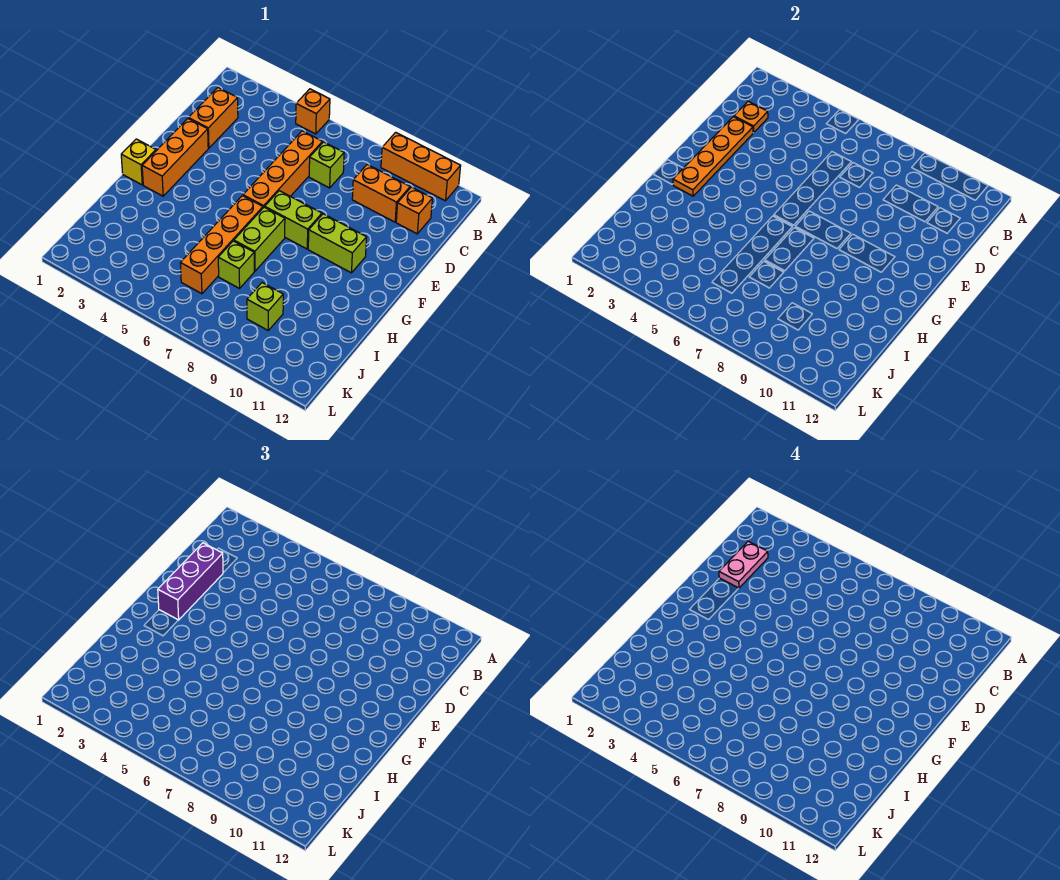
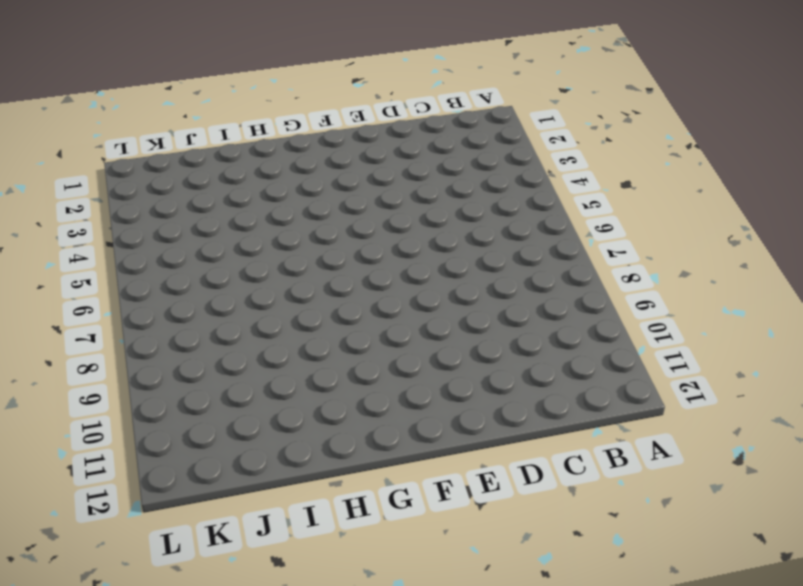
none -> orange 1x1 brick [296,89,330,134]
none -> orange 1x3 brick [381,132,461,201]
none -> orange 1x2 brick [189,88,238,148]

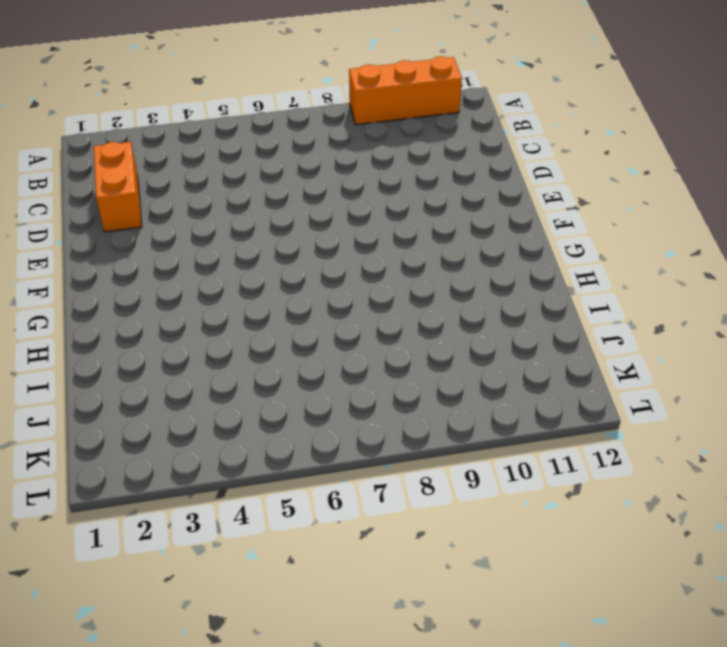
none -> orange 1x1 brick [296,89,330,134]
none -> orange 1x4 brick [243,131,323,208]
none -> lime 1x1 brick [309,142,344,188]

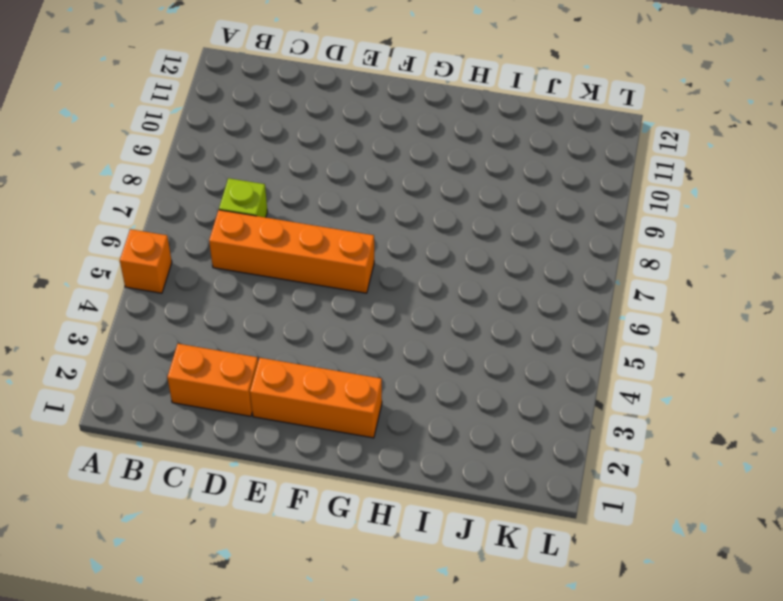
none -> orange 1x3 brick [381,132,461,201]
none -> orange 1x2 brick [352,164,410,222]
none -> orange 1x1 brick [396,187,432,234]

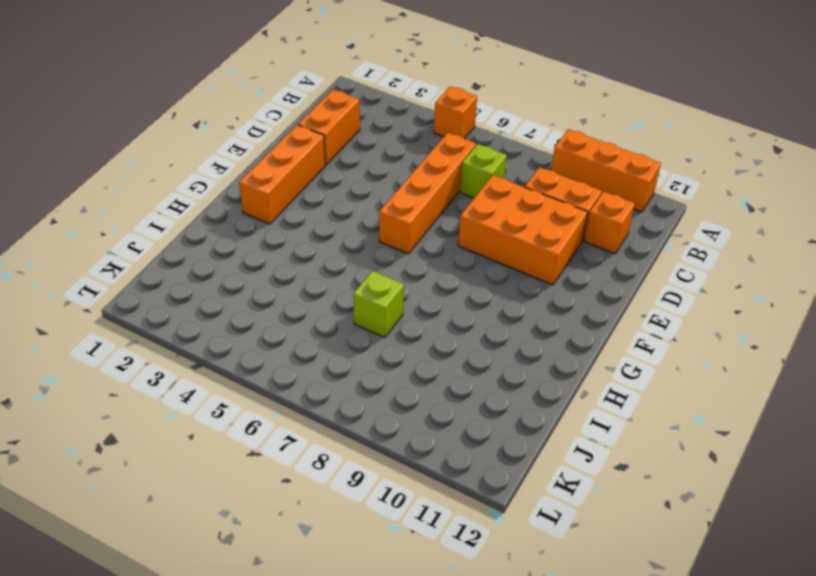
orange 2x3 brick [458,175,588,285] -> none
none -> lime 1x2 brick [265,191,322,249]
none -> lime 1x2 brick [308,214,367,273]
none -> yellow 1x1 brick [121,139,156,185]

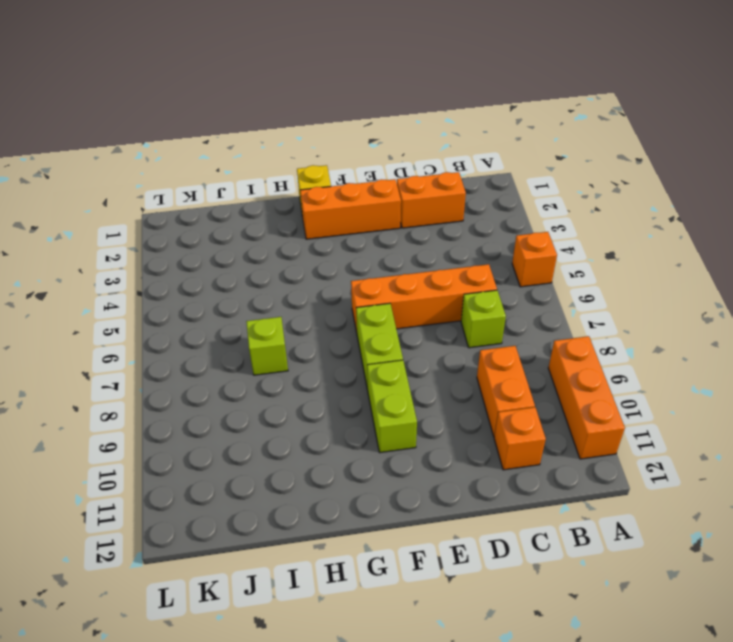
none -> orange 1x4 brick [180,196,263,294]
none -> lime 1x2 brick [234,207,285,271]
none -> lime 1x1 brick [247,283,283,330]

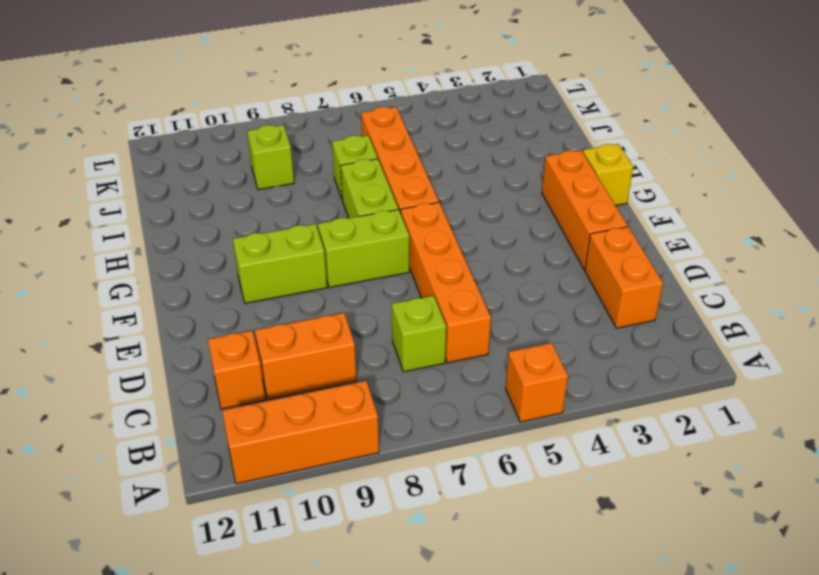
none -> orange 1x1 plate [734,101,768,133]
none -> orange 1x4 plate [673,117,753,196]
none -> purple 1x3 brick [158,543,223,620]

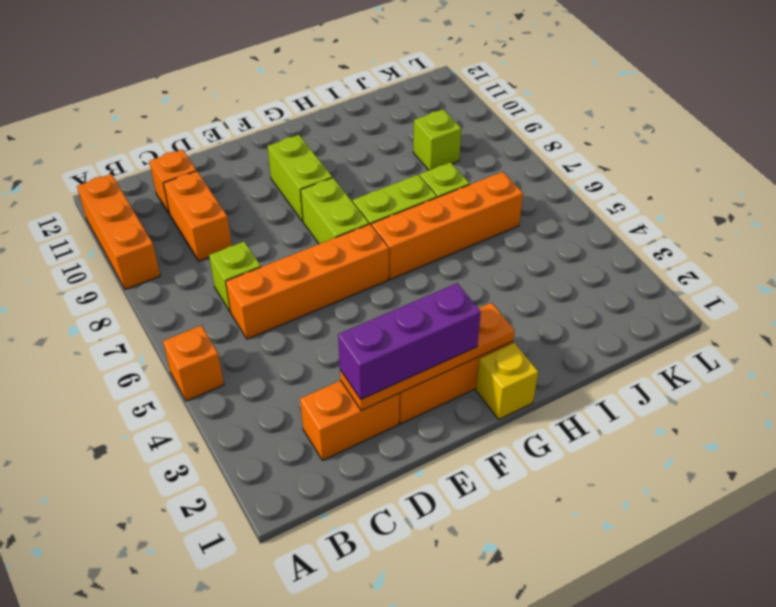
none -> orange 1x1 plate [734,101,768,133]
none -> pink 1x2 plate [719,541,768,588]

